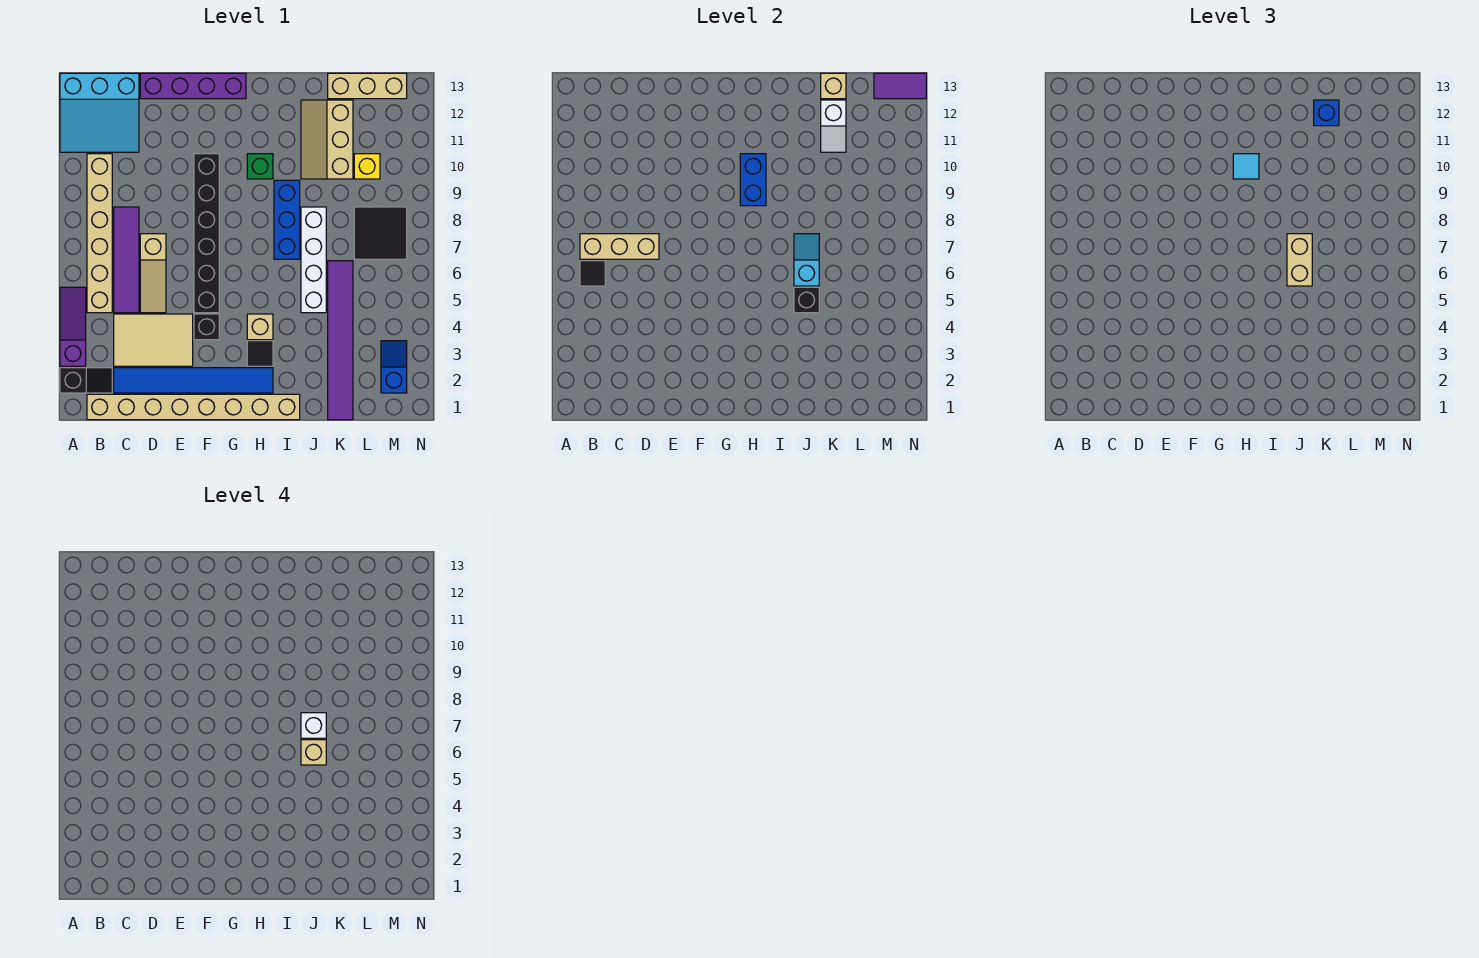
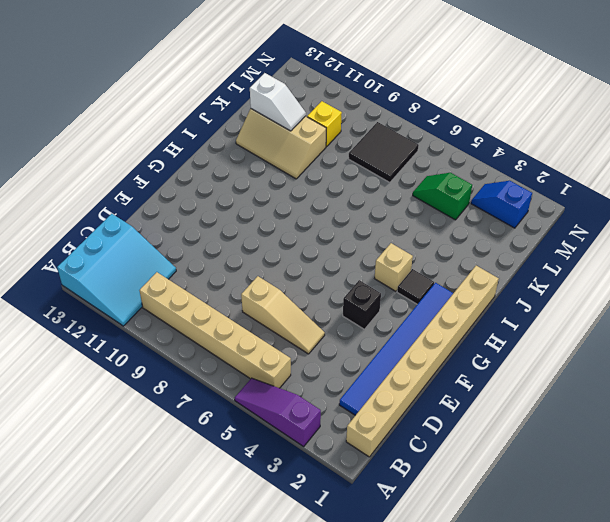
green 1x2 slope [413,173,472,220] -> none
none -> black 1x2 slope [60,368,112,393]
none -> tan 2x3 tile [114,314,193,366]
none -> purple 1x4 tile [114,207,139,313]
none -> purple 1x4 brick [140,73,246,99]

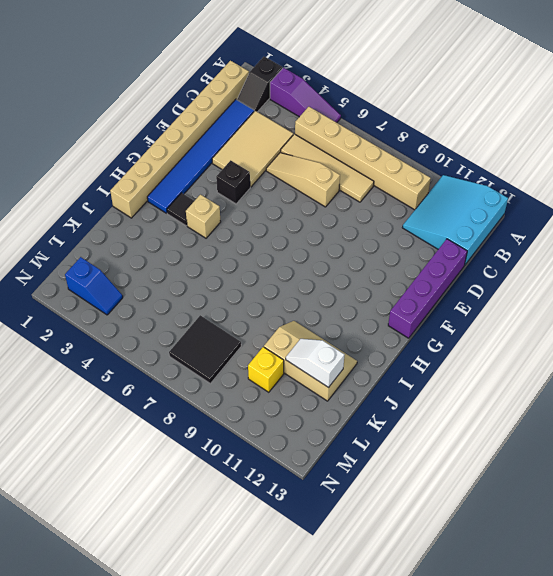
tan 1x4 tile [281,134,374,202] -> purple 1x4 tile [114,207,139,313]
none -> black 1x6 brick [194,154,219,313]
none -> green 1x1 brick [247,154,273,179]
none -> blue 1x3 brick [274,180,300,259]
none -> white 1x4 brick [301,207,326,313]

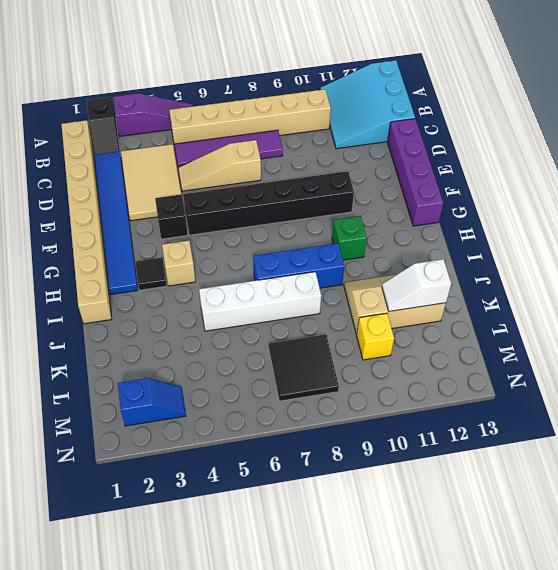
none -> purple 1x6 tile [328,261,353,420]
none -> tan 1x3 brick [328,73,407,99]
none -> black 1x1 tile [580,261,605,286]
none -> tan 1x3 brick [580,234,659,259]

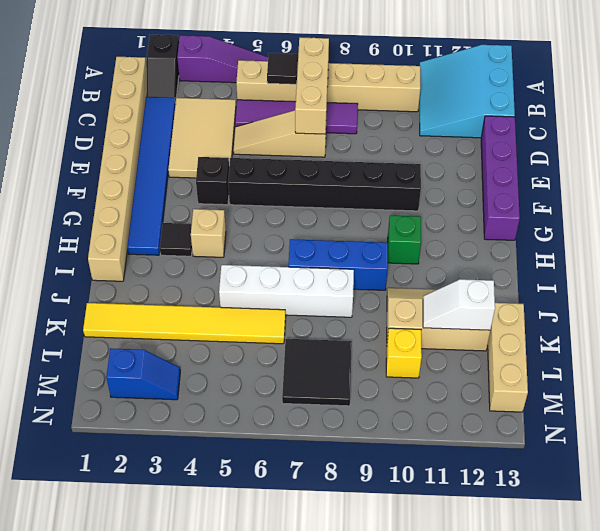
yellow 1x6 tile [83,303,286,344] -> purple 1x6 tile [328,261,353,420]
none -> blue 1x2 brick [740,154,766,206]
none -> black 1x1 brick [794,287,819,313]
none -> cyan 1x2 slope [794,234,819,286]
none -> tan 1x1 brick [821,73,846,99]

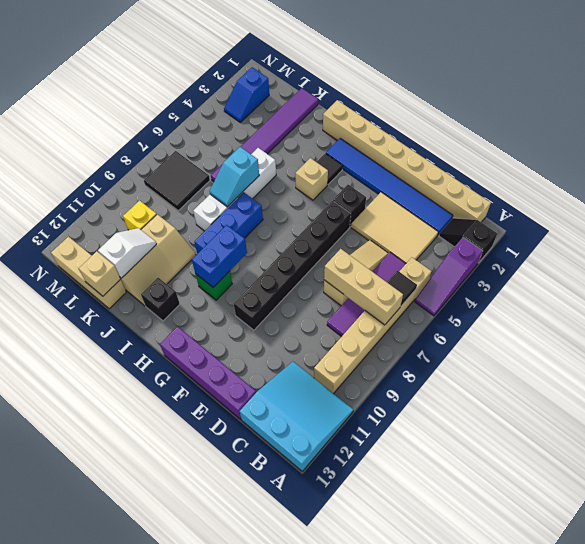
black 1x1 brick [141,278,180,321] -> black 1x1 brick moved to [794,287,819,313]
none -> purple 1x2 tile [874,73,926,99]
none -> cyan 1x1 tile [1233,154,1259,179]
none -> tan 1x2 brick [1287,234,1312,286]
none -> blue 1x1 brick [1314,100,1339,126]

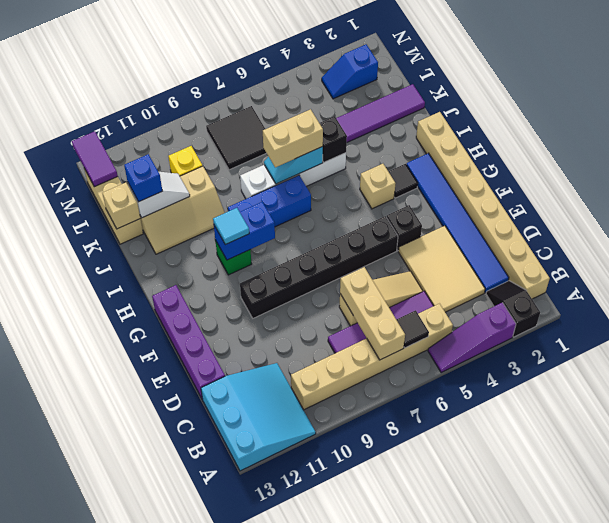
none -> tan 1x1 brick [301,740,326,765]
none -> white 1x1 brick [301,713,326,738]

